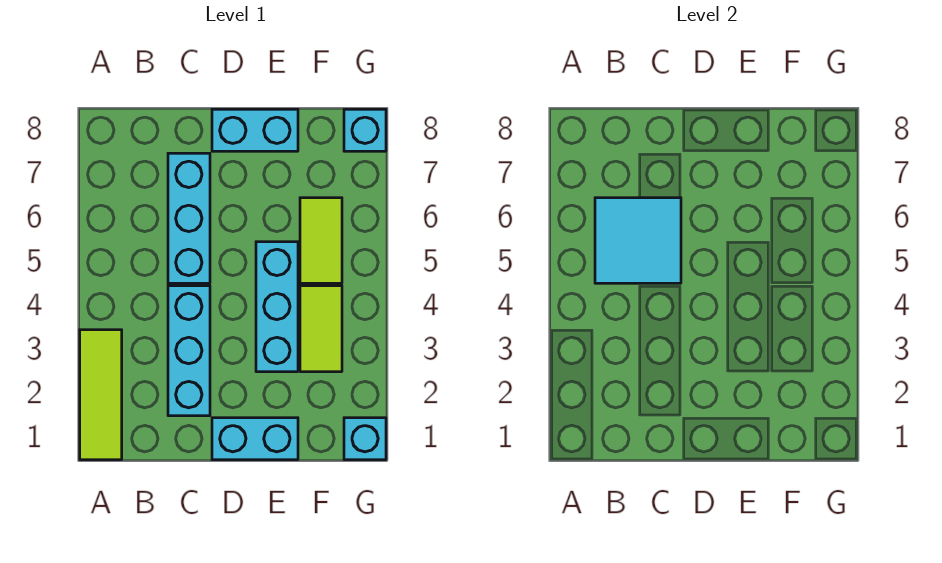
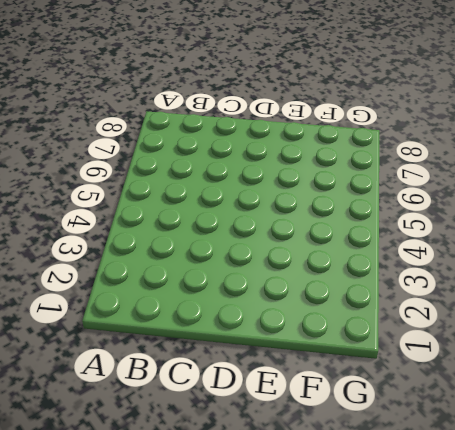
none -> lime 1x3 tile [80,330,122,460]
none -> cyan 1x3 brick [168,286,210,416]

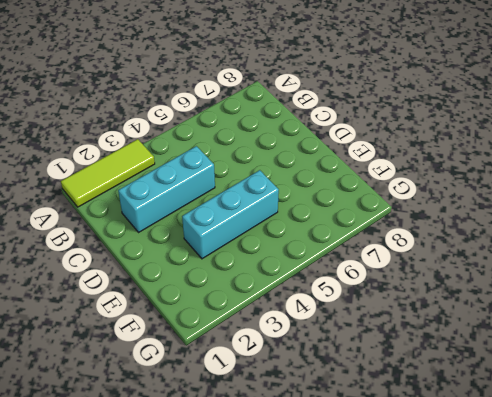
none -> cyan 1x3 brick [168,153,210,283]
none -> cyan 1x2 brick [212,418,298,460]

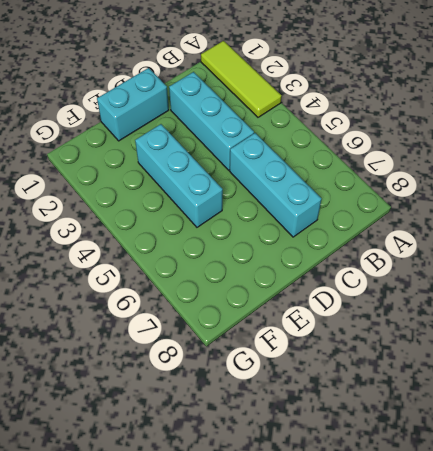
none -> cyan 1x2 brick [212,109,298,151]
none -> lime 1x2 tile [300,286,342,372]

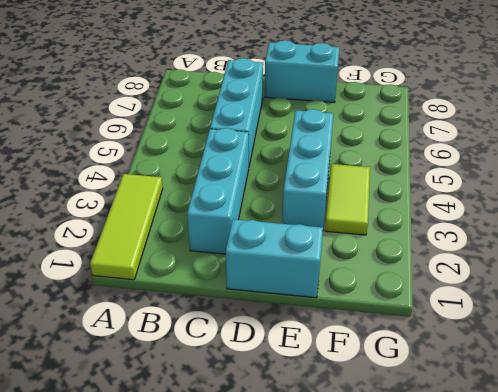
none -> lime 1x2 tile [300,198,342,283]
none -> cyan 1x1 brick [344,418,386,460]

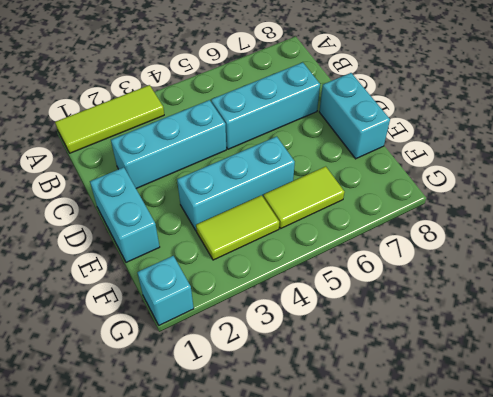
none -> cyan 1x1 brick [344,109,386,151]
none -> cyan 2x2 tile [595,198,681,283]

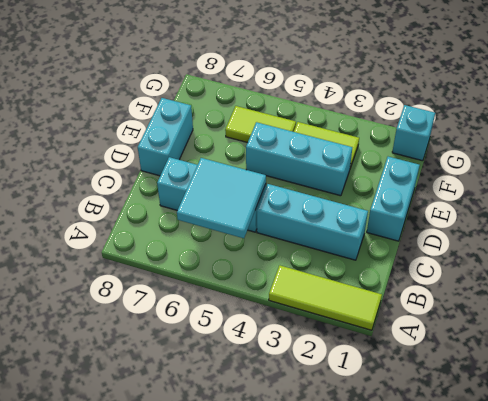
none -> cyan 1x1 brick [344,109,386,151]

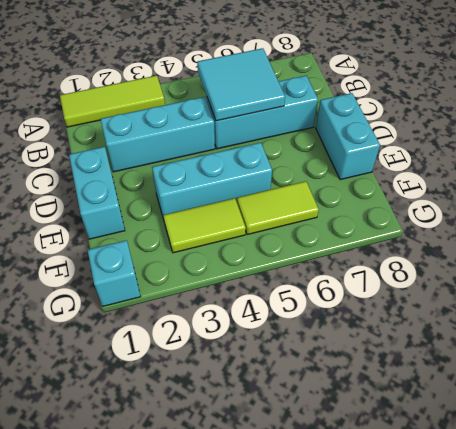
none -> cyan 1x1 brick [344,109,386,151]

